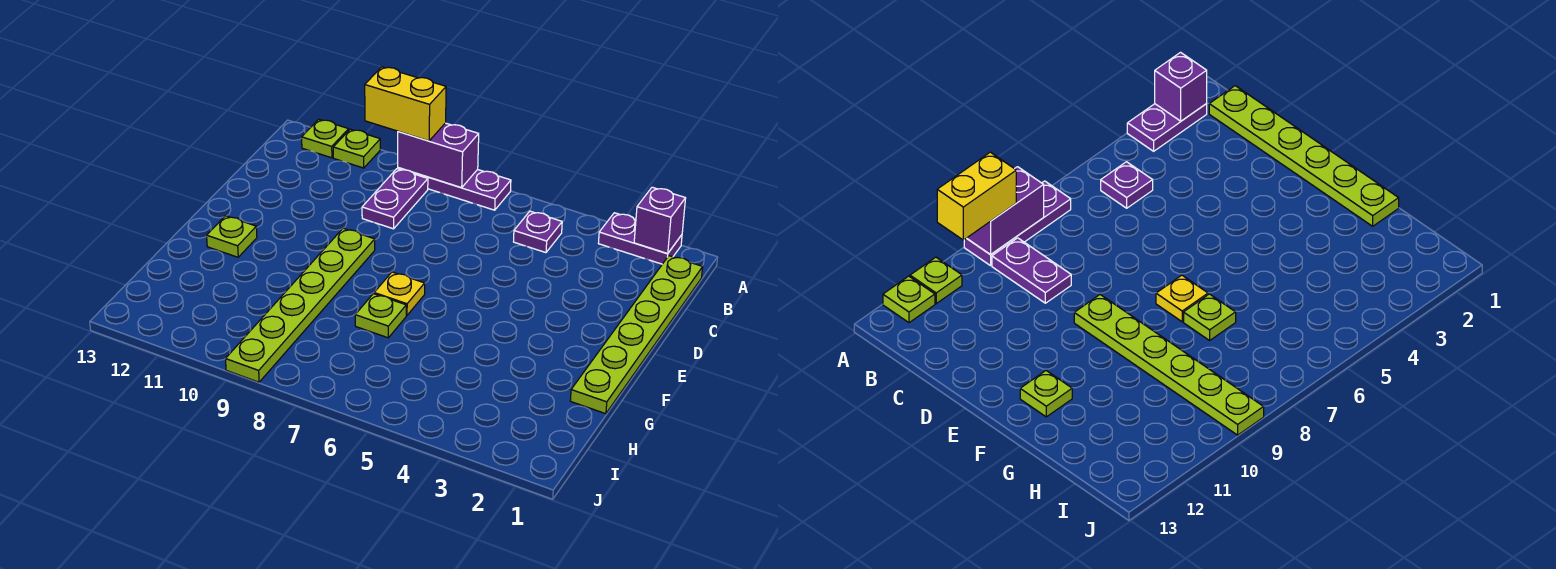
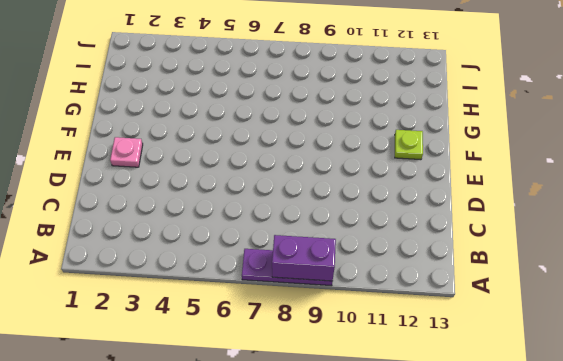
pink 1x1 plate [110,137,143,167] -> none
none -> purple 1x2 plate [598,213,682,264]
none -> lime 1x1 plate [333,129,380,168]
none -> lime 1x1 plate [302,119,349,158]

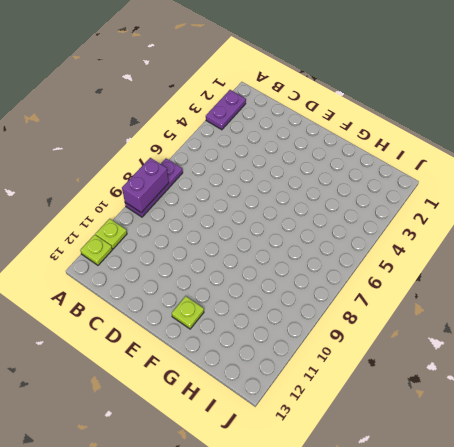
none -> lime 1x6 plate [570,256,703,414]
none -> purple 1x1 plate [514,211,562,253]
none -> purple 1x2 plate [362,169,428,229]

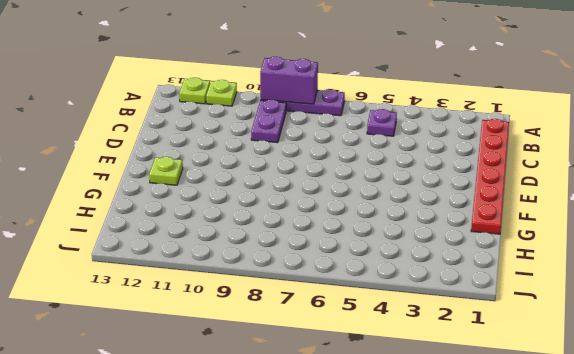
red 1x6 plate [471,119,509,234] -> lime 1x6 plate [570,256,703,414]
none -> purple 1x2 plate [598,213,682,264]
none -> lime 1x6 plate [226,228,375,382]
none -> yellow 1x1 plate [374,272,425,315]

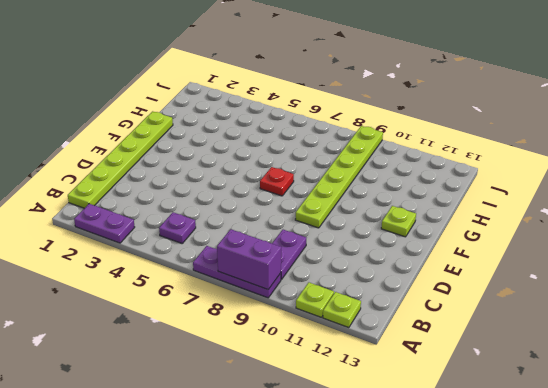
red 1x1 plate [260,167,294,196] -> yellow 1x1 plate [374,272,425,315]
none -> lime 1x1 plate [355,294,406,338]
none -> purple 1x1 brick [634,187,686,253]
none -> yellow 1x2 brick [365,67,446,141]

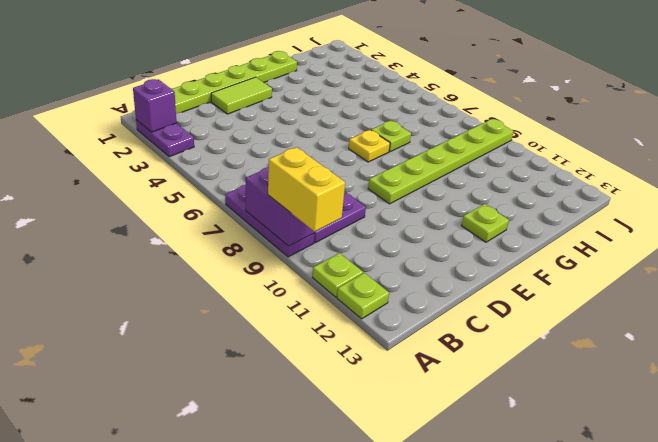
lime 1x2 tile [211,77,272,114] -> none
none -> purple 1x1 plate [514,211,562,253]

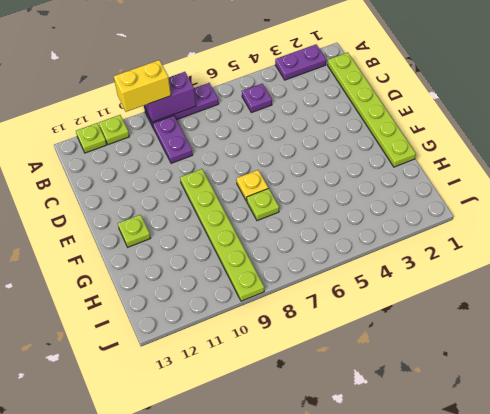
none -> purple 1x1 brick [634,187,686,253]

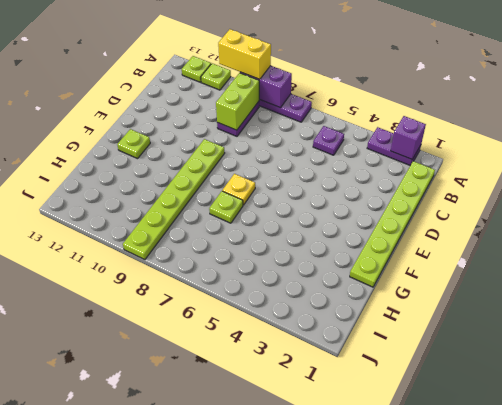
lime 1x2 brick [216,73,259,130] -> none

